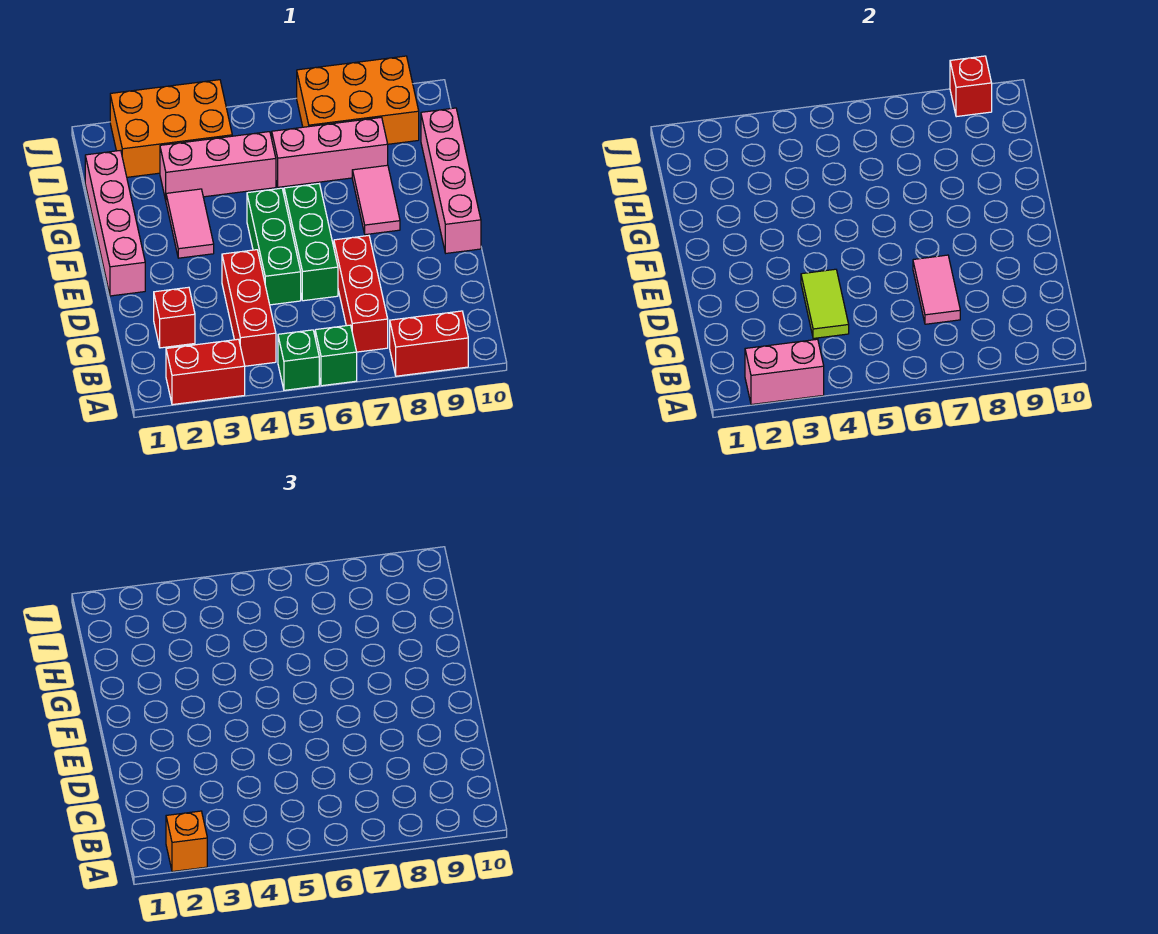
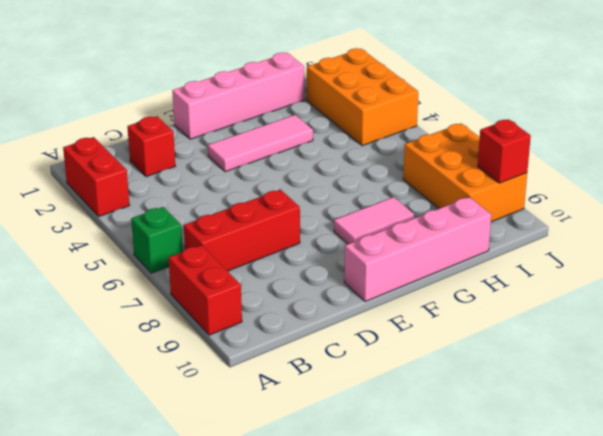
pink 1x3 tile [208,115,313,172] -> pink 1x2 tile [166,189,214,258]
none -> green 1x1 brick [278,330,319,390]
none -> red 1x3 brick [222,250,276,366]
none -> green 1x3 brick [247,188,301,305]

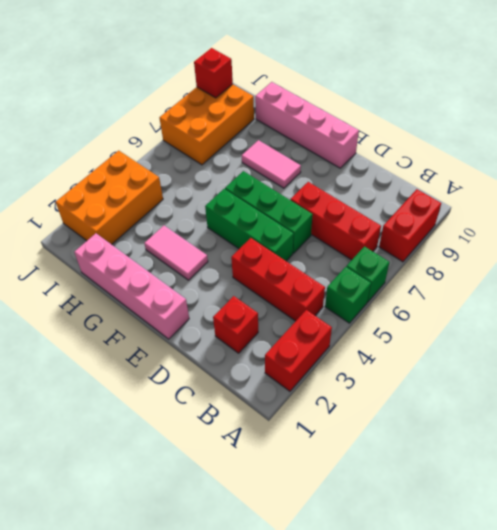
none -> pink 1x3 brick [160,132,276,200]
none -> pink 1x3 brick [272,117,388,187]
none -> pink 1x2 brick [745,339,824,405]

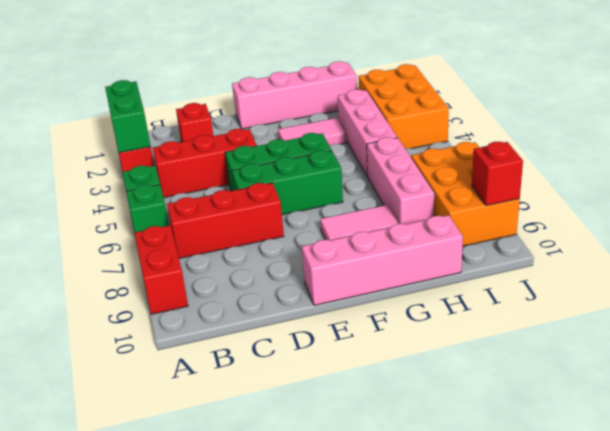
green 1x2 brick [105,80,151,153] -> pink 1x2 brick [745,339,824,405]
none -> lime 1x2 tile [801,269,849,338]
none -> pink 1x2 tile [913,255,960,324]
none -> orange 1x1 brick [166,811,207,872]

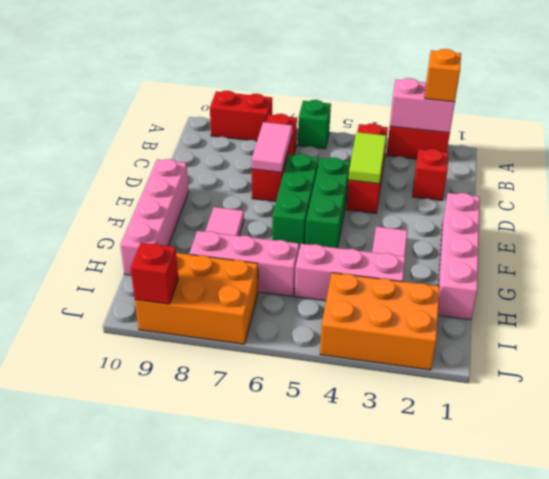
none -> green 1x1 brick [278,330,319,390]

